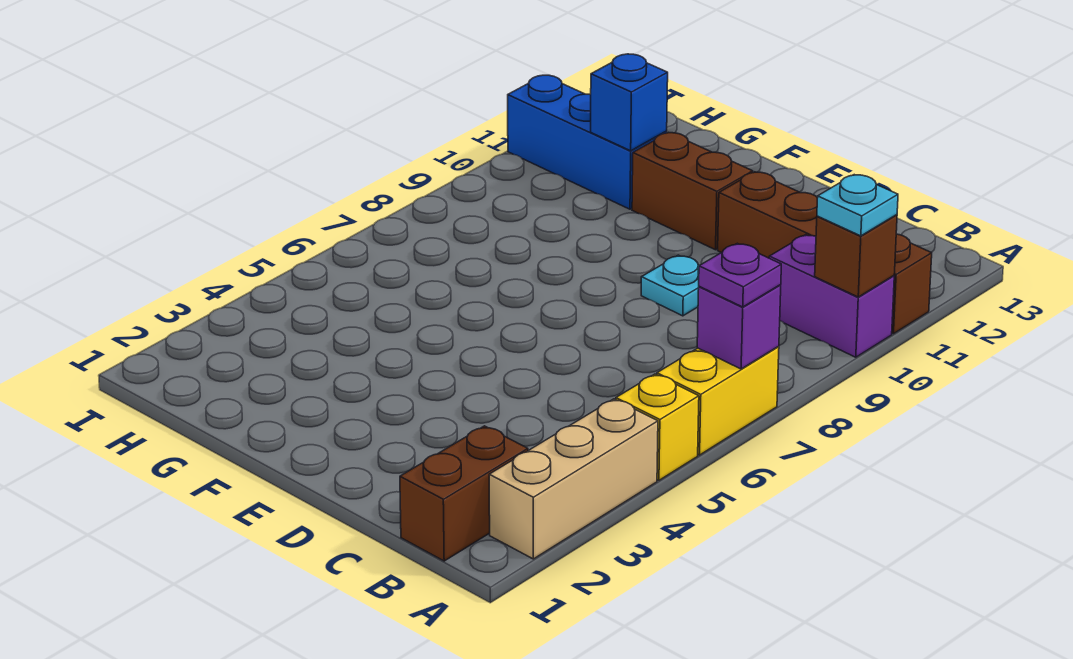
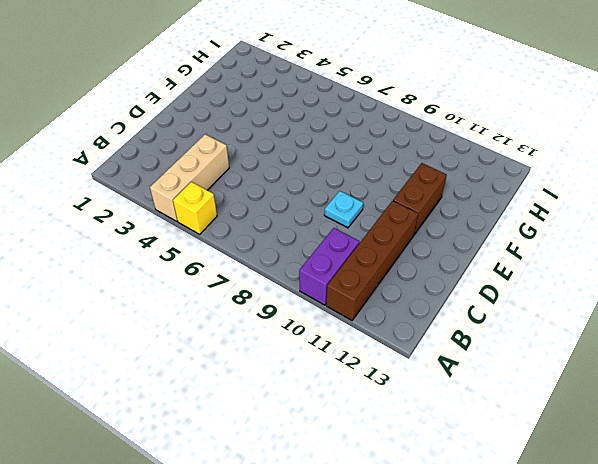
tan 1x3 brick [150,134,229,221] -> tan 1x3 brick turned to [489,399,658,559]
none -> yellow 1x2 brick [657,346,779,455]
none -> brown 1x2 brick [400,426,528,561]
none -> blue 1x3 brick [508,75,667,209]

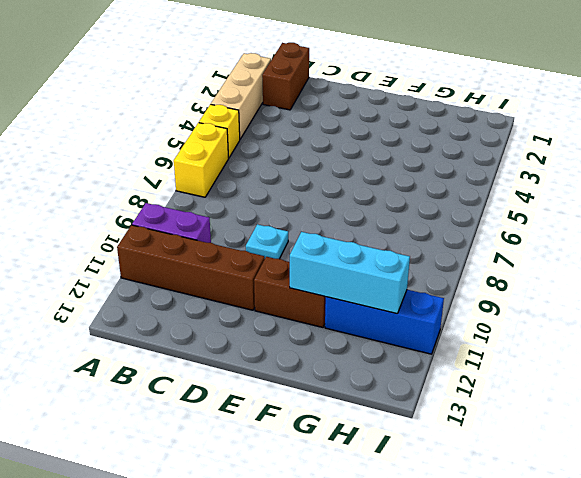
cyan 1x3 brick [290,232,410,314] -> blue 1x1 brick [591,54,668,151]
none -> purple 1x1 brick [697,285,781,369]
none -> brown 1x1 brick [815,215,897,297]
none -> purple 1x1 plate [699,243,781,307]

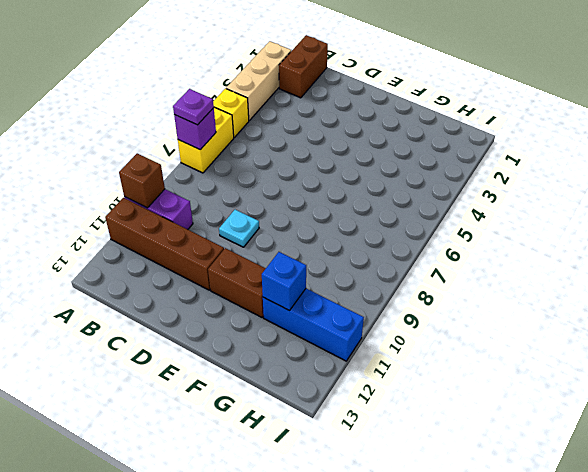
none -> cyan 1x1 plate [817,175,898,236]

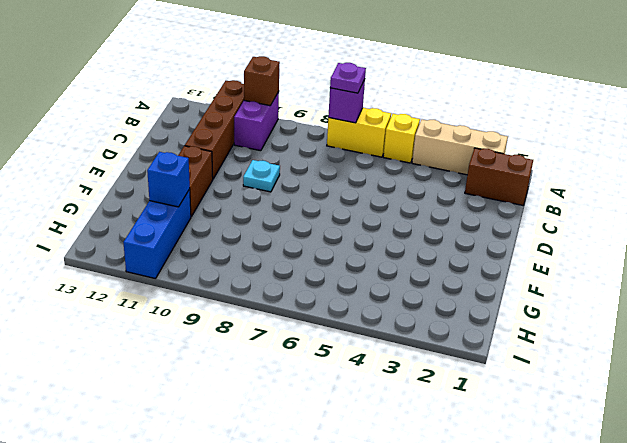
none -> cyan 1x1 plate [817,175,898,236]

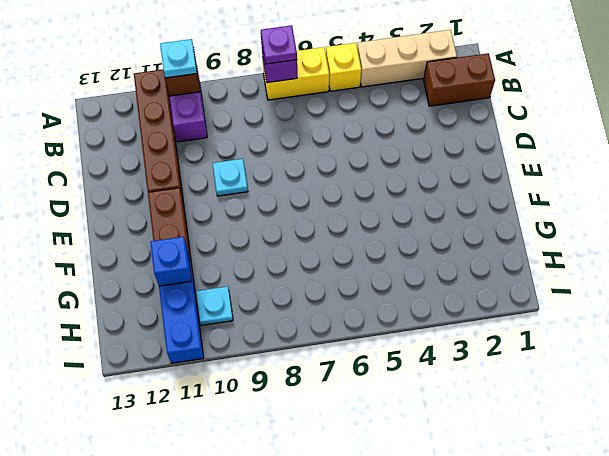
cyan 1x1 plate [196,286,233,325] -> none

